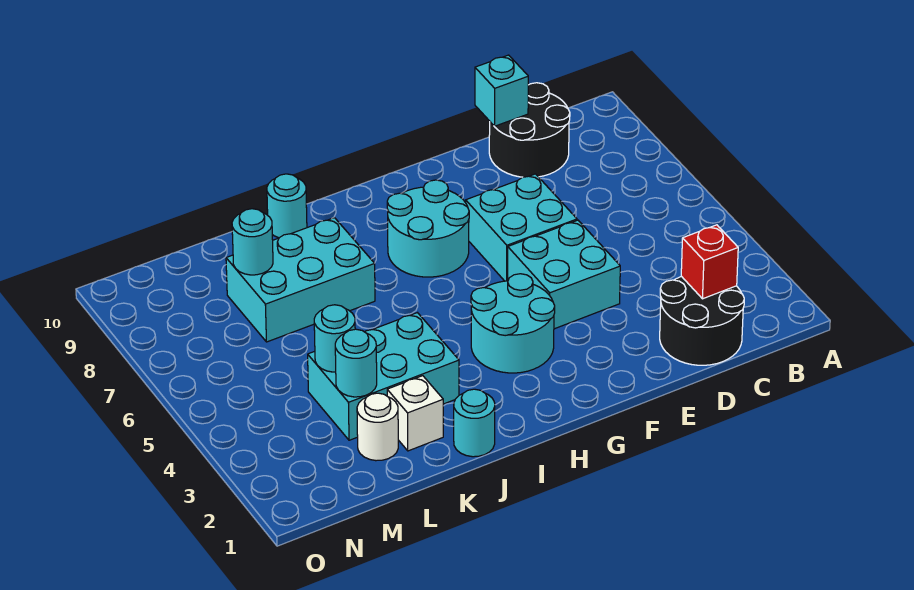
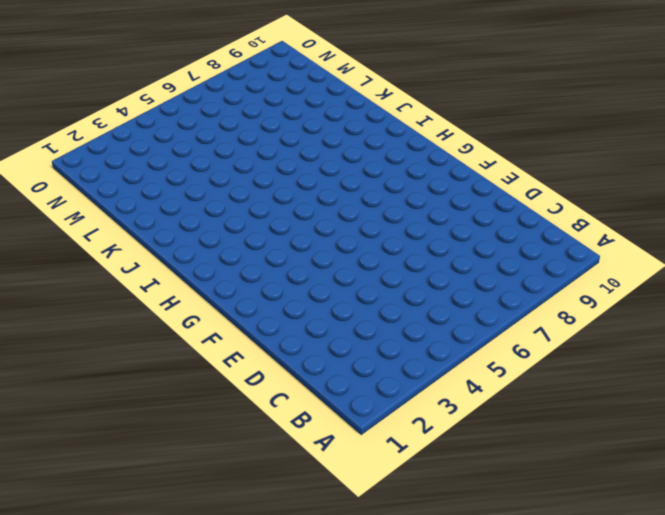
none -> black 2x2 round brick [660,276,744,365]
none -> black 2x2 round brick [489,83,570,177]
none -> cyan 2x2 brick [508,220,620,329]

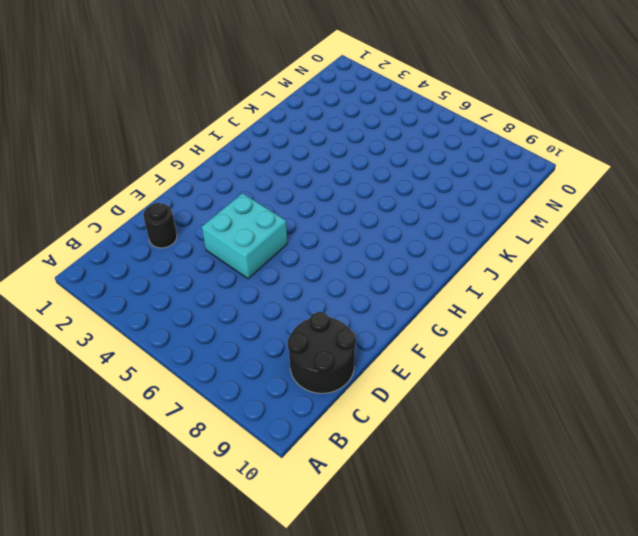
black 1x1 round brick [143,203,177,248] -> black 2x2 round brick [660,276,744,365]
none -> cyan 2x2 brick [466,174,577,281]
none -> cyan 2x2 round brick [471,274,555,373]
none -> cyan 2x2 round brick [387,180,469,277]

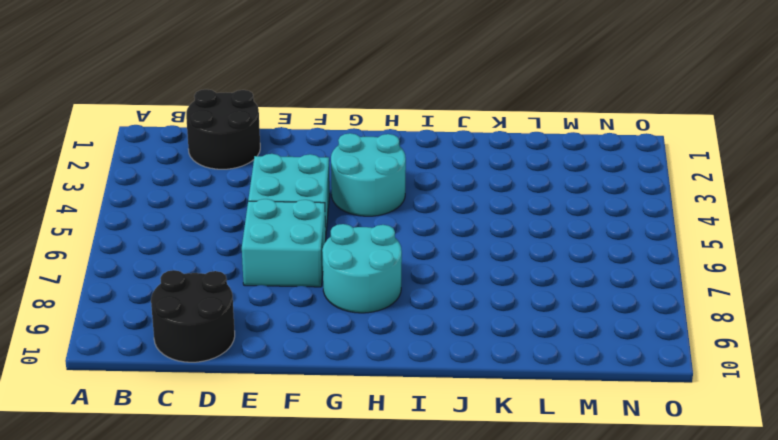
none -> cyan 1x1 round brick [454,389,495,457]
none -> cyan 2x3 brick [308,313,459,440]
none -> cyan 2x3 brick [226,218,375,342]

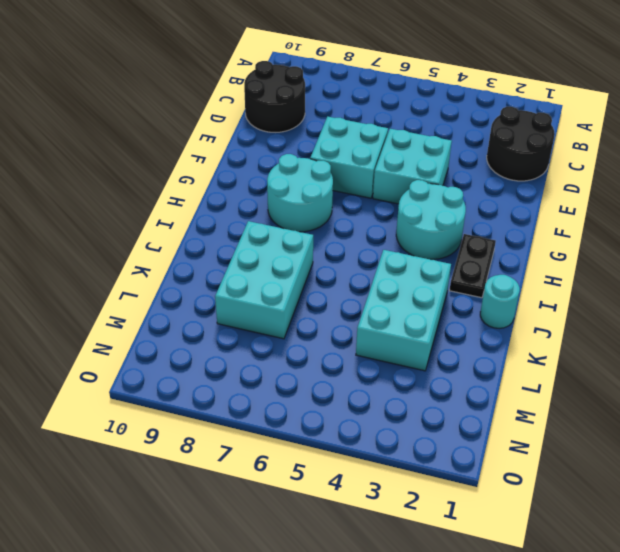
black 1x2 plate [450,234,496,298] -> none
none -> cyan 1x1 round brick [267,174,307,238]
none -> white 1x1 brick [387,376,443,451]
none -> white 1x1 round brick [357,393,398,461]

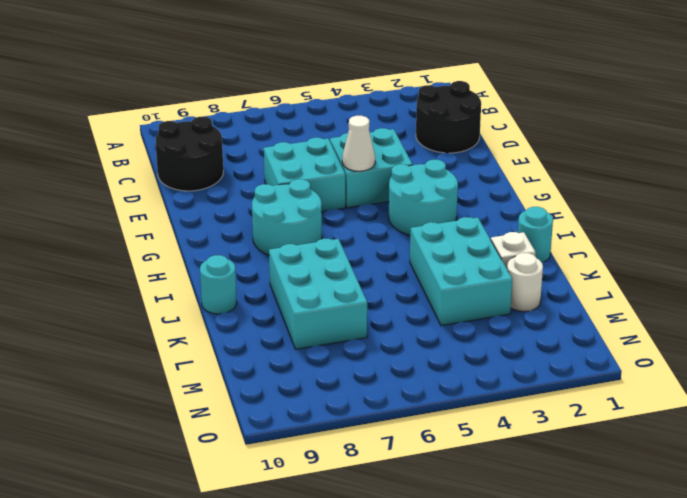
white 1x1 cone [342,116,375,171] -> none
none -> red 1x1 brick [681,225,738,299]
none -> cyan 1x1 brick [475,55,528,126]
none -> cyan 1x1 round brick [335,329,377,397]

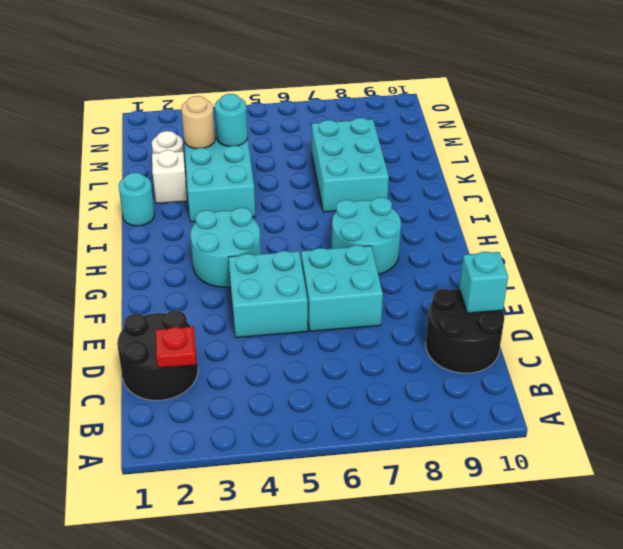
red 1x1 plate [156,326,196,368] -> red 1x1 brick [681,225,738,299]
tan 1x1 round brick [181,96,215,149] -> cyan 1x1 round brick [335,329,377,397]
none -> cyan 1x1 round brick [267,174,307,238]
none -> cyan 1x1 round brick [232,209,273,275]

